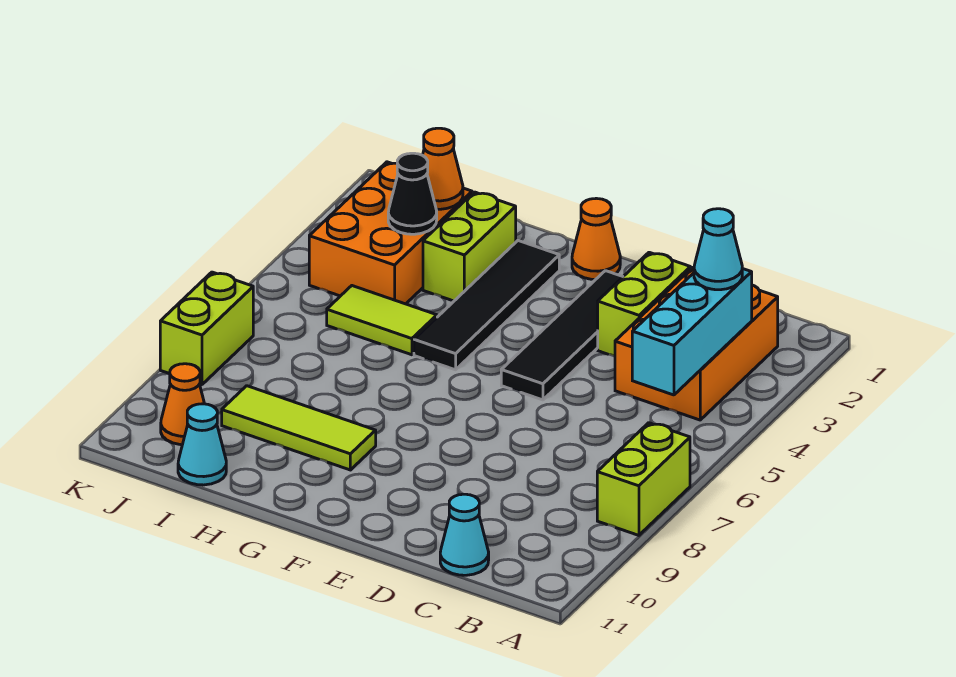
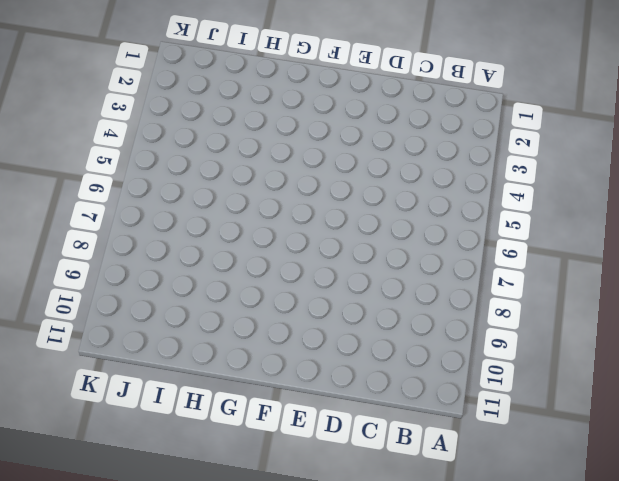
none -> lime 1x2 brick [597,423,690,535]
none -> orange 2x3 brick [615,267,778,420]
none -> cyan 1x1 cone [440,494,489,575]

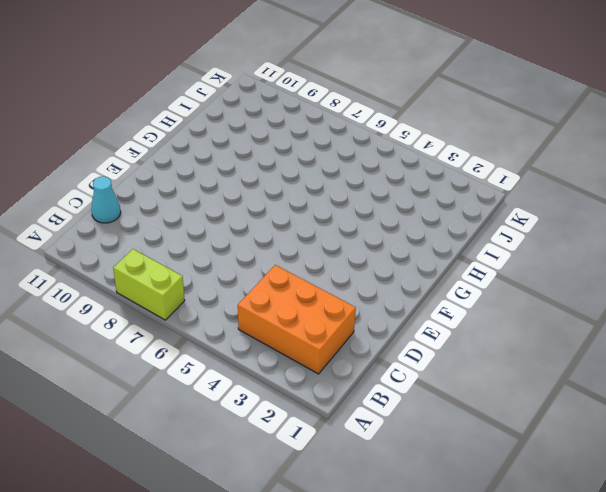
none -> lime 1x2 brick [598,252,690,356]
none -> black 1x4 tile [501,271,623,400]
none -> orange 1x1 cone [572,198,620,279]

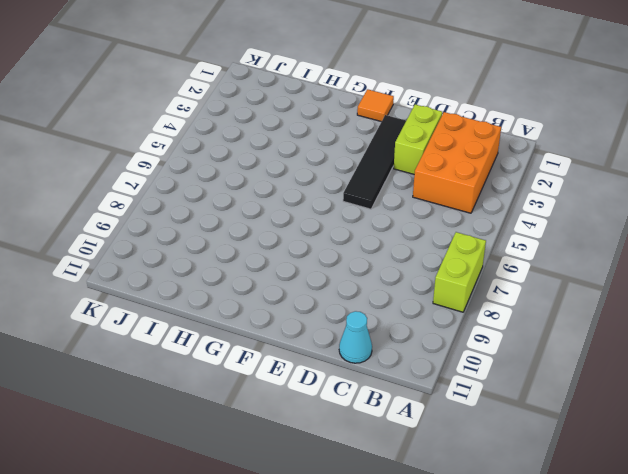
orange 1x1 tile [357,89,394,122] -> orange 1x1 cone [572,198,620,279]
none -> black 1x4 tile [414,241,559,370]
none -> lime 1x3 tile [222,386,376,470]
none -> lime 1x2 brick [423,192,516,301]

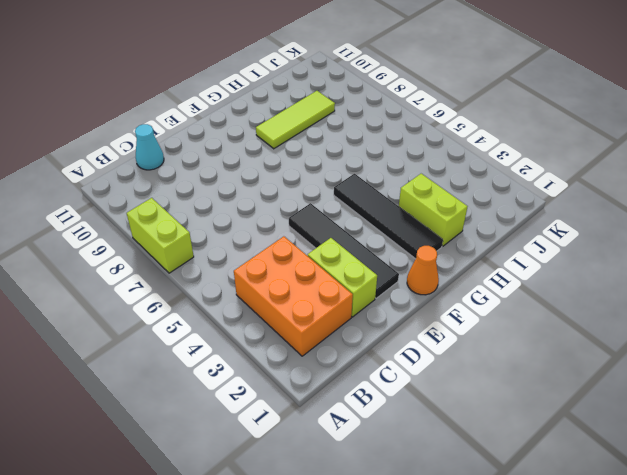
none -> lime 1x2 tile [327,286,437,355]
none -> orange 2x3 brick [309,162,472,304]
none -> cyan 1x1 cone [178,404,226,485]

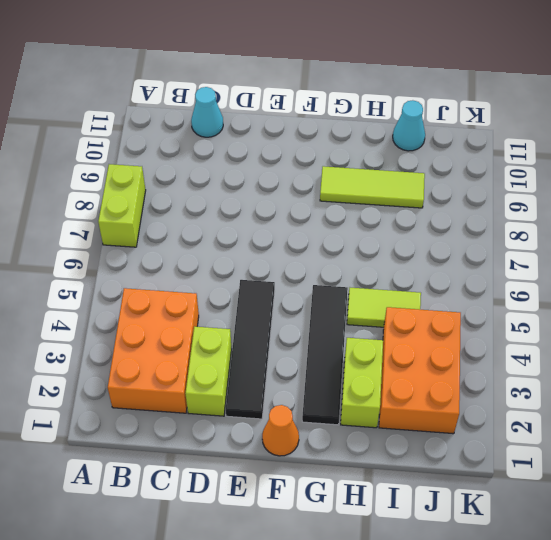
none -> orange 1x1 cone [161,364,204,445]
none -> lime 1x2 brick [160,272,253,385]
none -> cyan 1x3 brick [632,269,752,395]

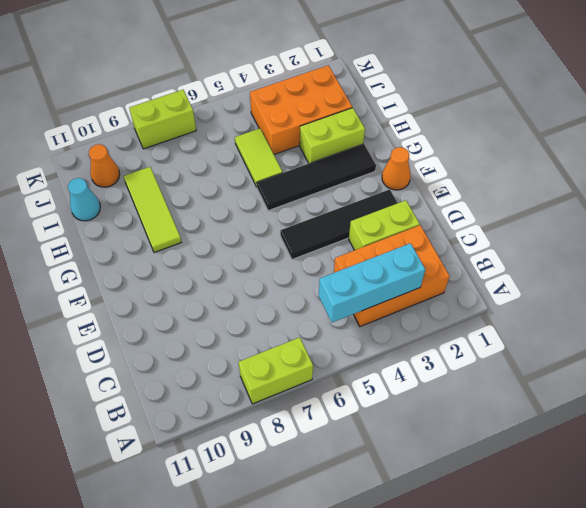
none -> cyan 1x1 cone [440,494,489,575]
none -> orange 1x1 cone [423,128,463,209]
none -> black 1x1 cone [388,153,437,234]

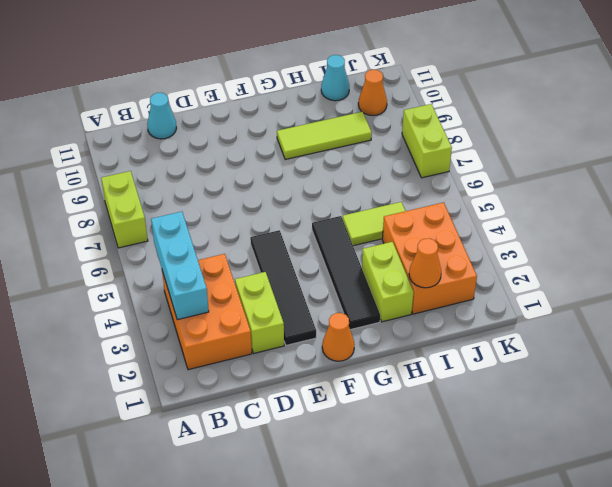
none -> black 1x1 cone [388,153,437,234]
none -> cyan 1x1 cone [694,209,742,290]

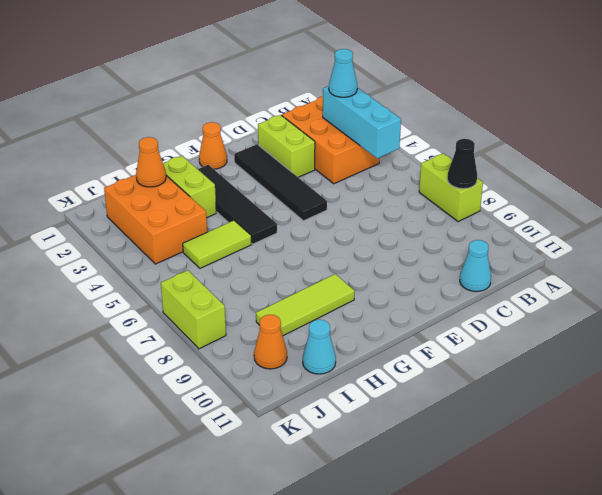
black 1x1 cone [447,139,477,189] -> black 1x1 cone moved to [388,153,437,234]

